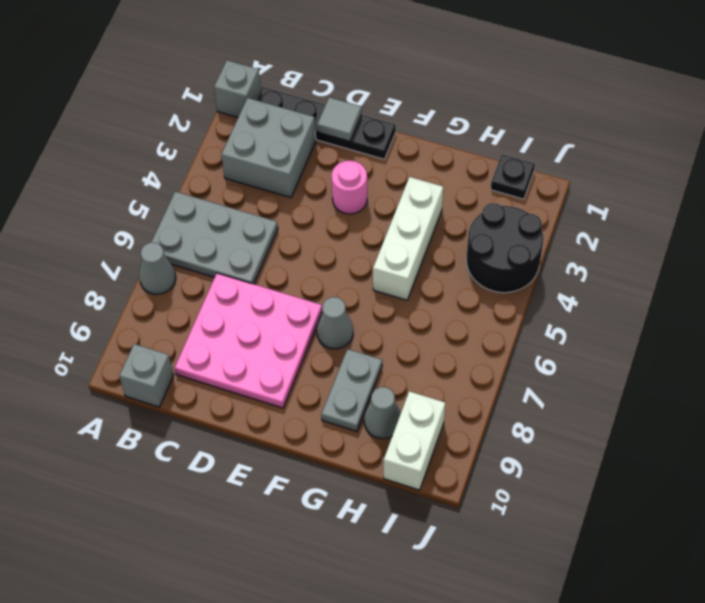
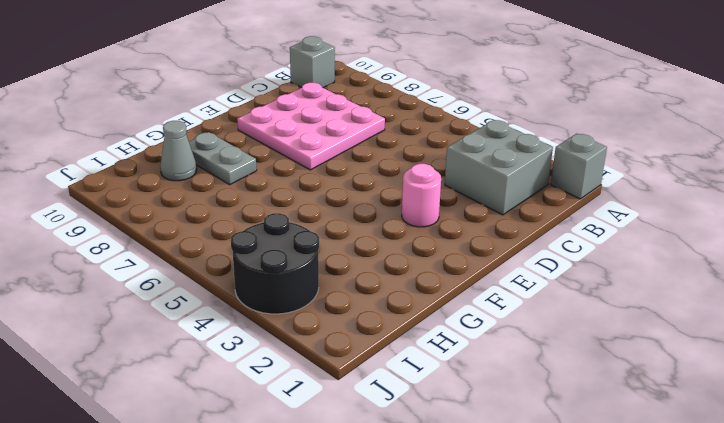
none -> grey 2x3 plate [151,192,278,284]
none -> grey 1x1 cone [139,242,176,294]
none -> black 1x4 plate [256,87,396,159]

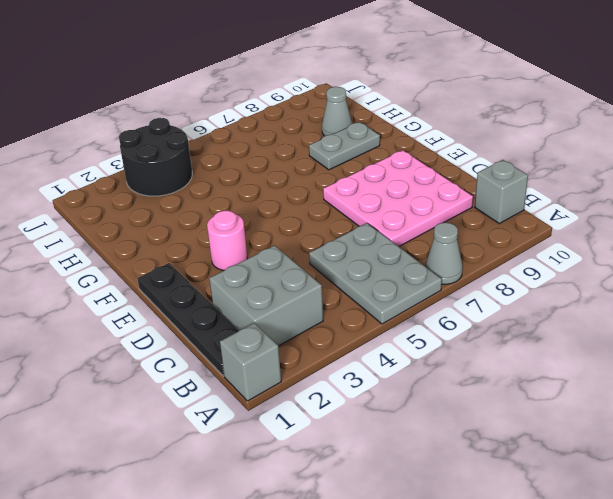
none -> grey 1x1 cone [317,297,353,349]
none -> white 1x3 brick [373,177,443,300]
none -> black 1x1 plate [491,154,535,199]

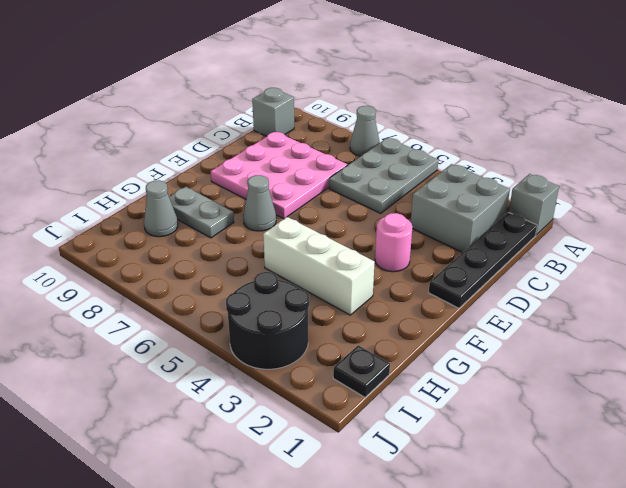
none -> white 1x2 brick [384,391,445,490]
none -> grey 1x1 tile [317,97,362,141]

